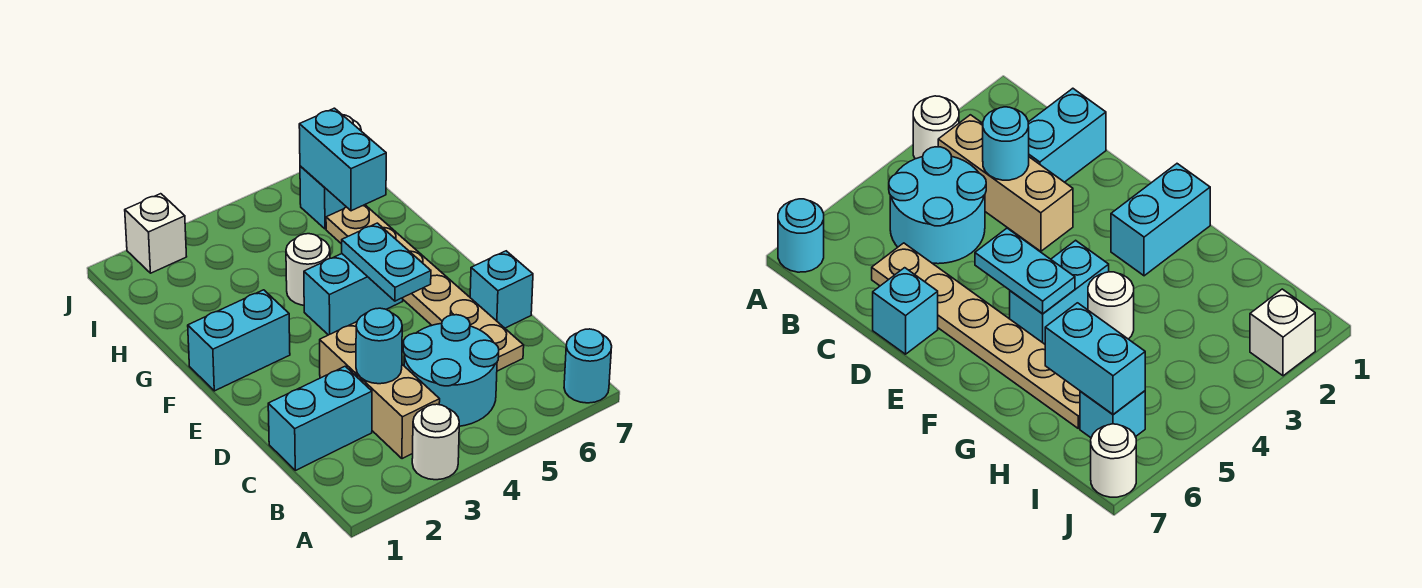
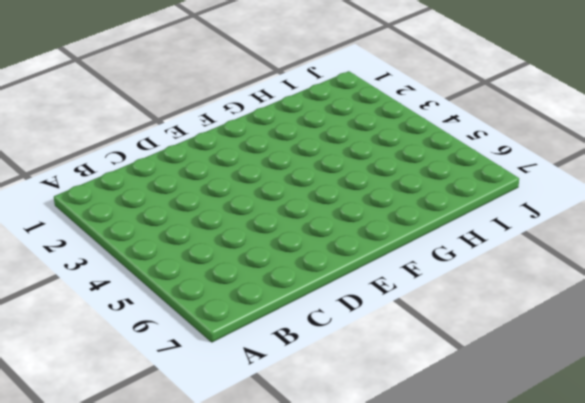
none -> white 1x1 round brick [412,404,459,480]
none -> cyan 1x1 round brick [564,329,612,403]
none -> tan 1x3 brick [320,322,440,459]

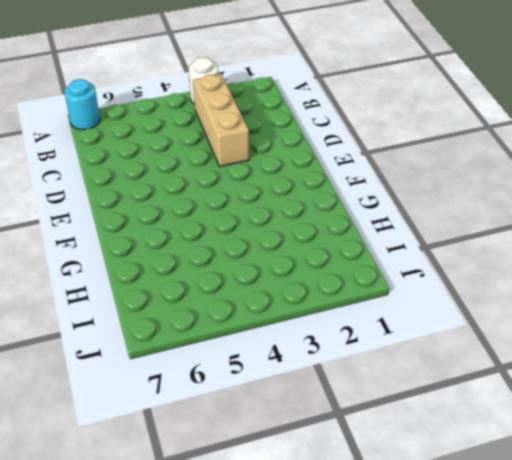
none -> cyan 2x2 round brick [403,315,499,426]
none -> cyan 1x2 brick [268,366,372,470]
none -> tan 1x6 plate [326,205,524,371]

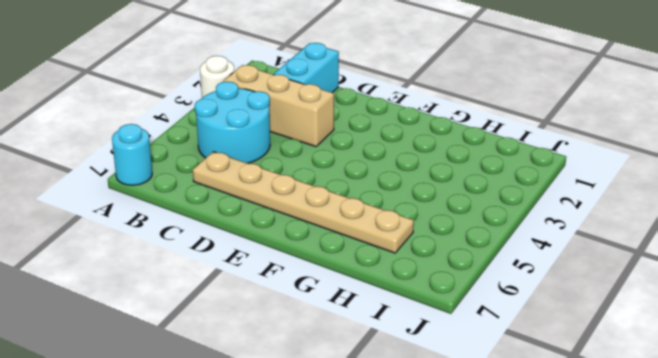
none -> cyan 1x1 brick [470,251,533,328]
none -> cyan 1x2 brick [188,290,290,391]
none -> cyan 1x2 brick [304,254,403,335]

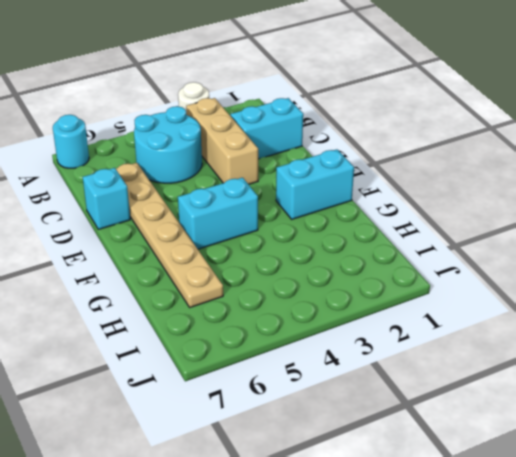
none -> white 1x1 round brick [286,234,330,305]
none -> cyan 1x1 brick [300,166,346,229]
none -> white 1x1 brick [125,194,187,273]

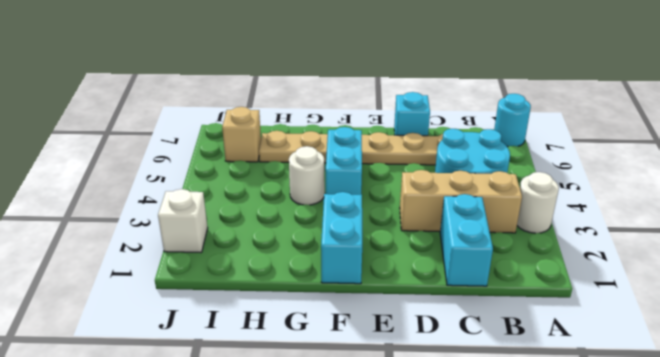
tan 1x1 brick [222,107,261,162] -> cyan 1x1 brick [300,166,346,229]
none -> white 1x1 round brick [1091,424,1136,497]
none -> cyan 1x1 round brick [356,308,402,384]
none -> cyan 1x2 plate [342,223,431,301]

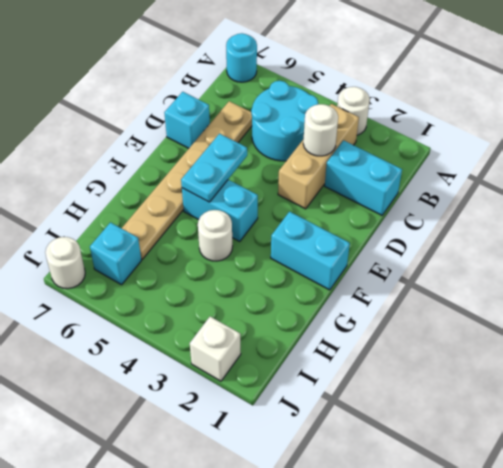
white 1x1 round brick [303,104,338,156] -> cyan 1x1 round brick [356,308,402,384]
none -> cyan 1x2 brick [299,108,386,211]

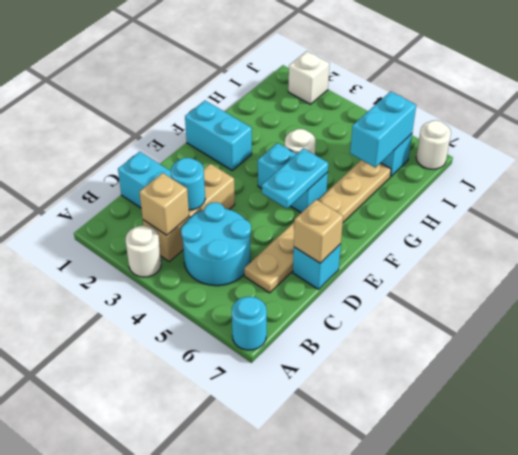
tan 1x1 brick [139,173,189,235] -> none
tan 1x1 brick [294,200,343,263] -> none

